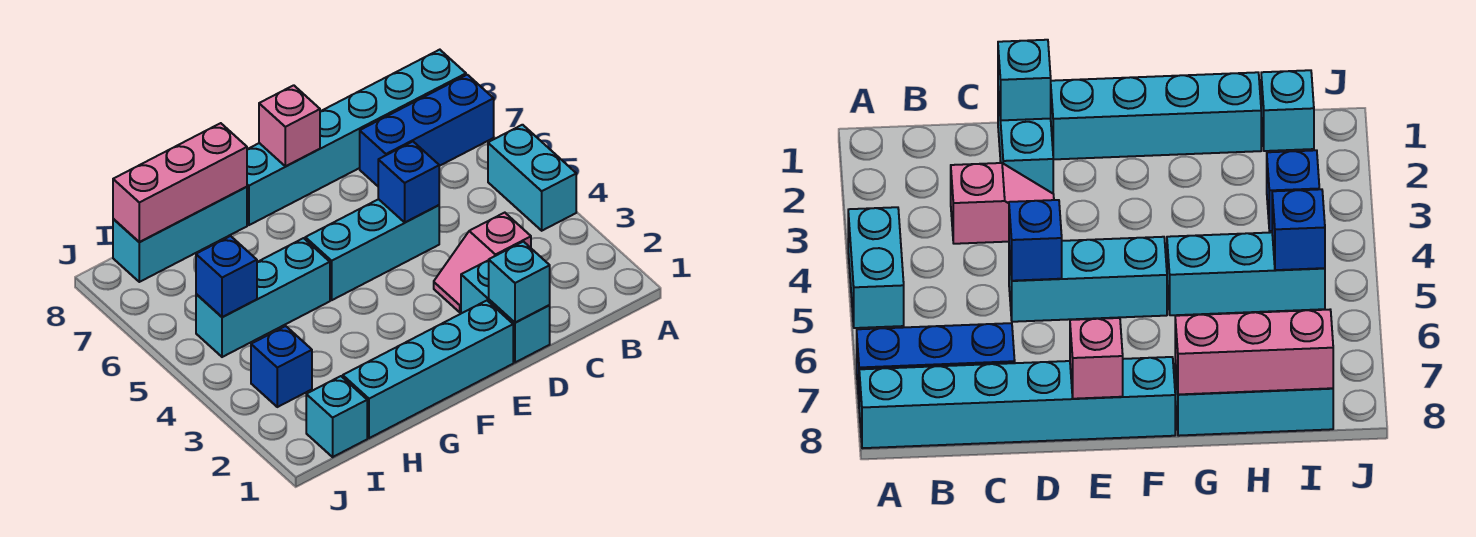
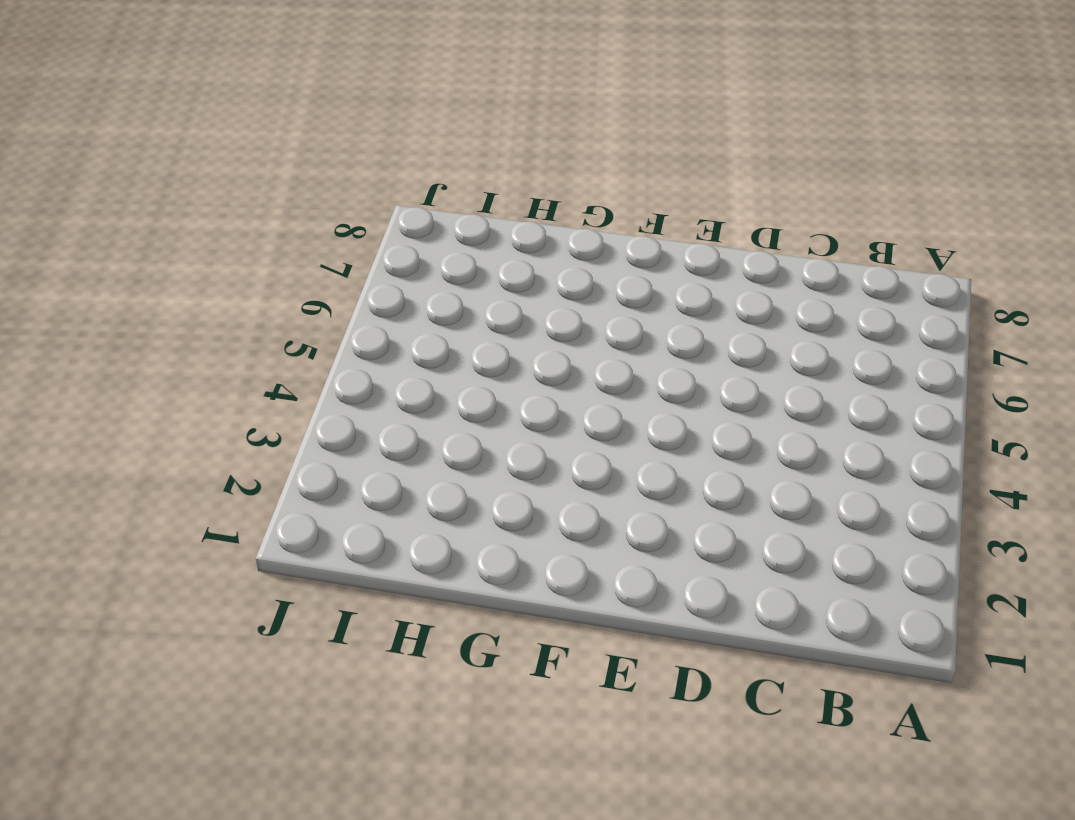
none -> cyan 1x2 brick [488,125,576,231]
none -> blue 1x3 brick [360,75,494,186]
none -> cyan 1x6 brick [247,50,466,225]

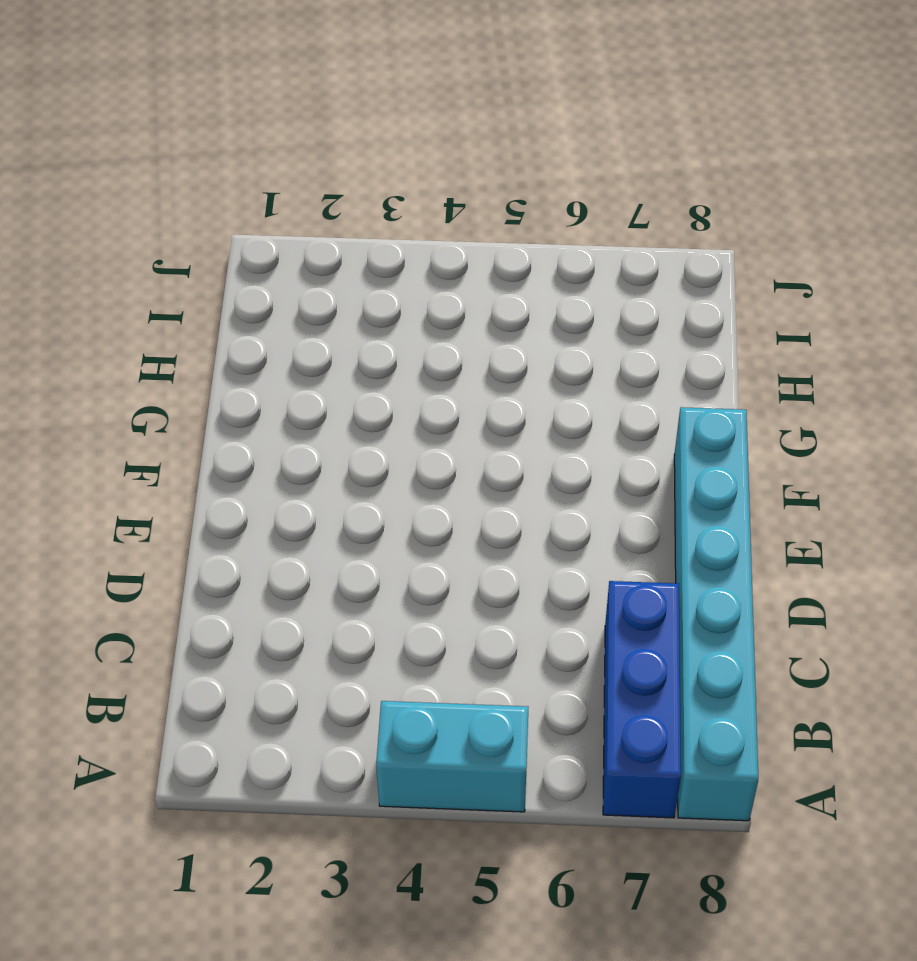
none -> pink 1x2 slope [434,213,531,312]
none -> cyan 1x2 brick [461,260,550,363]
none -> cyan 1x3 brick [305,199,439,300]

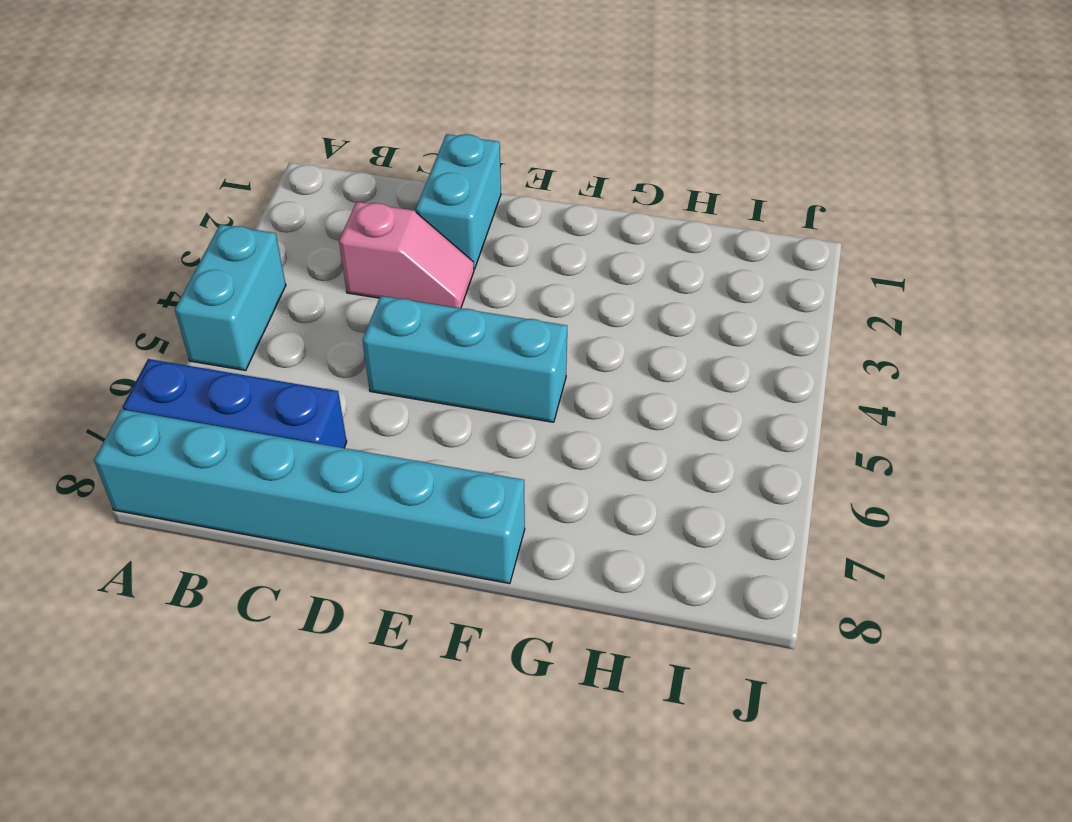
none -> cyan 1x4 brick [343,301,513,438]
none -> cyan 1x3 brick [196,238,330,357]
none -> cyan 1x3 brick [113,187,247,282]

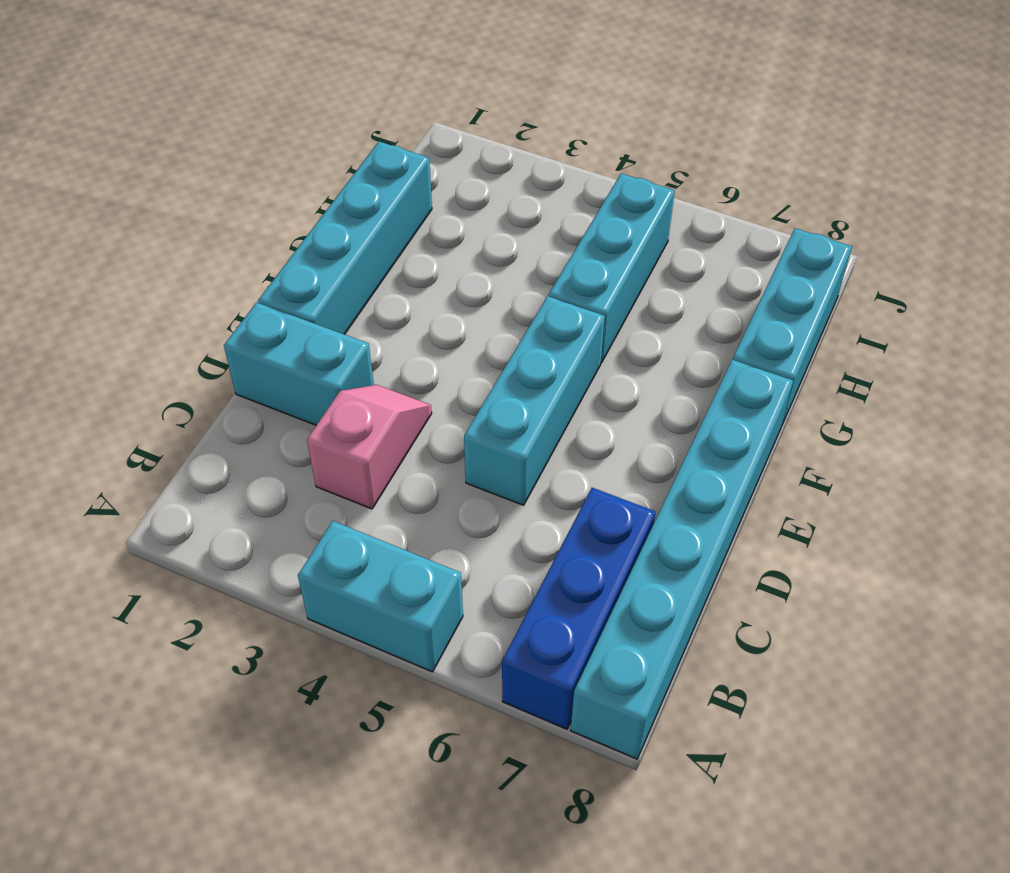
none -> cyan 1x1 brick [306,376,367,457]
none -> blue 1x1 brick [251,326,312,407]
none -> cyan 1x1 brick [489,242,550,323]

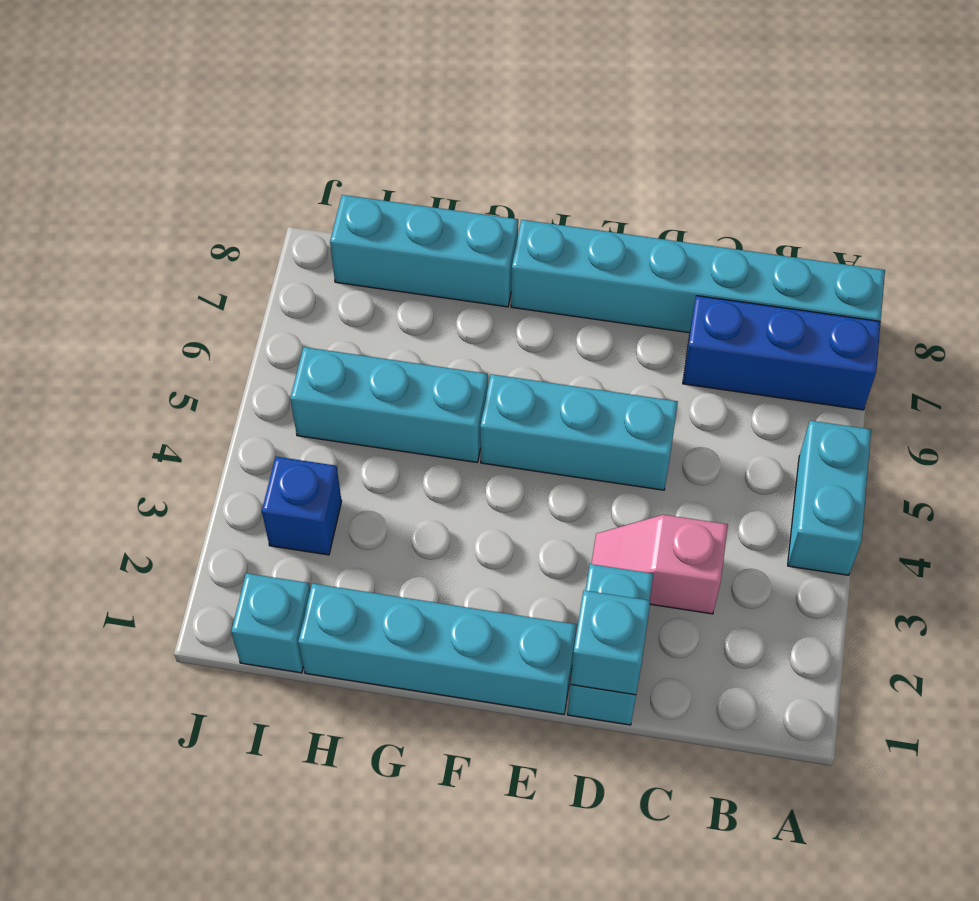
none -> blue 1x1 brick [378,142,439,222]
none -> pink 1x1 brick [259,85,320,166]
none -> pink 1x3 brick [113,123,247,242]

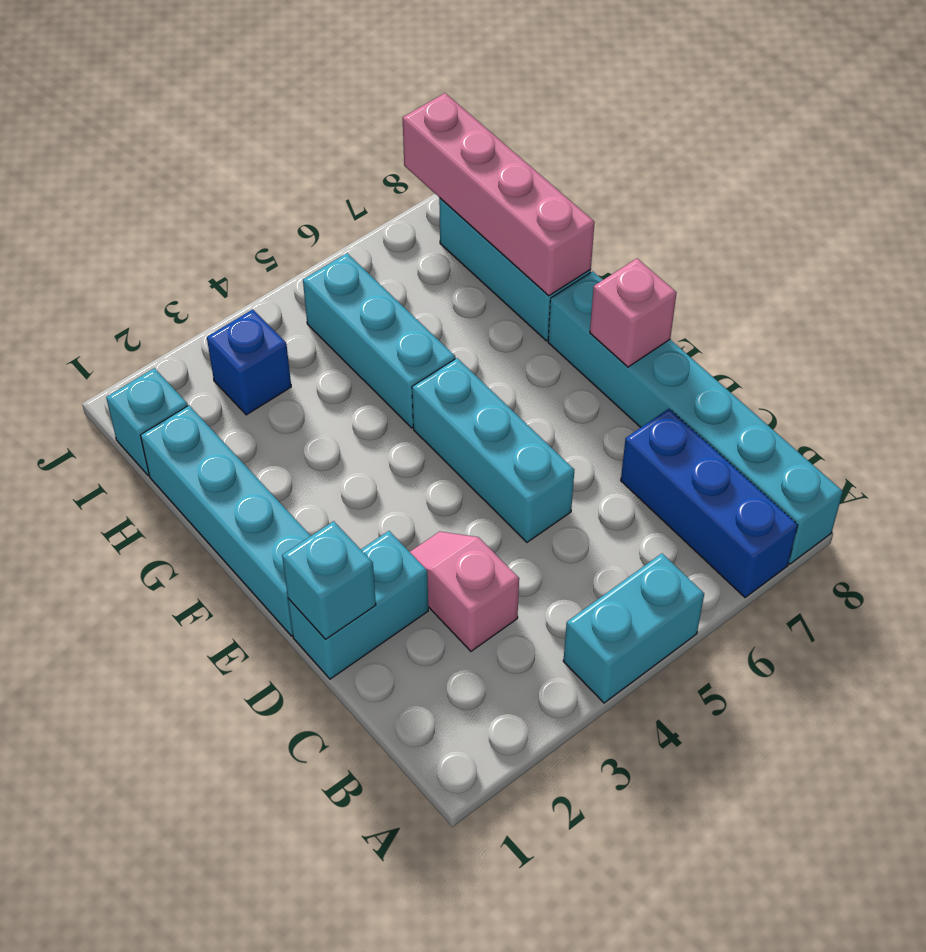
pink 1x4 brick [403,93,595,296] -> pink 1x3 brick [113,123,247,242]
none -> blue 1x1 brick [378,142,439,222]
none -> blue 1x1 brick [196,236,257,317]

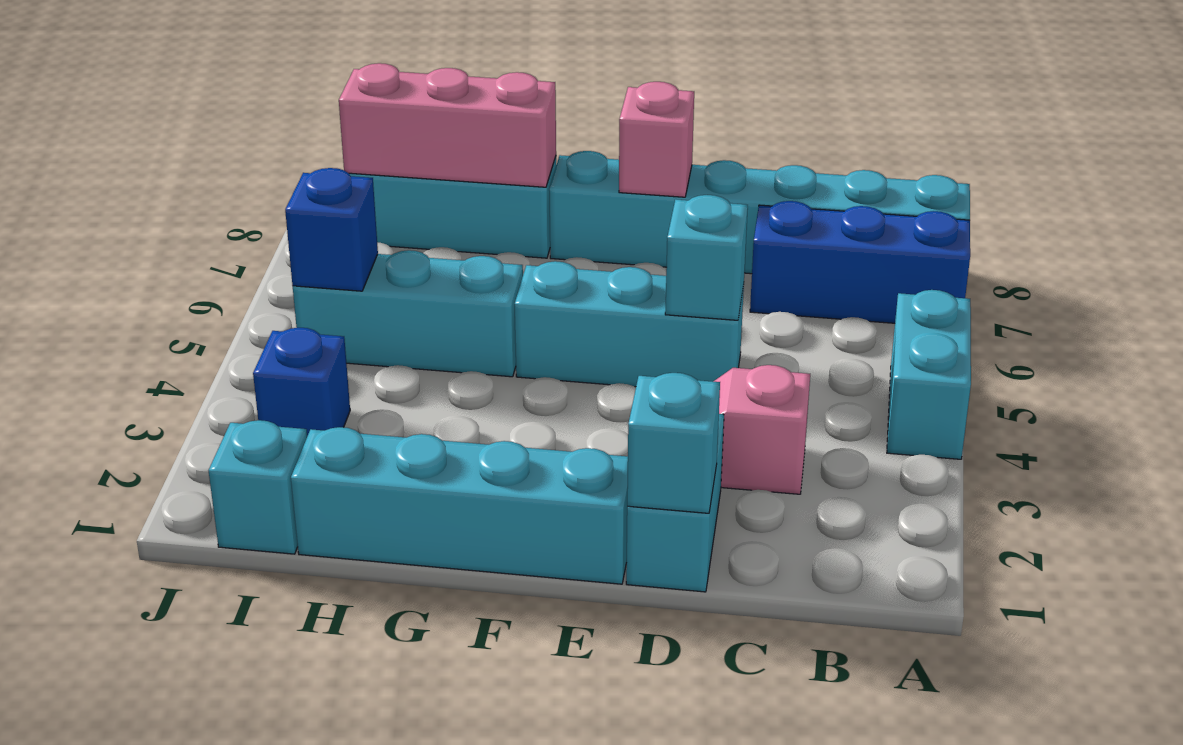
cyan 1x1 brick [665,195,748,320] -> blue 1x1 brick [378,142,439,222]

